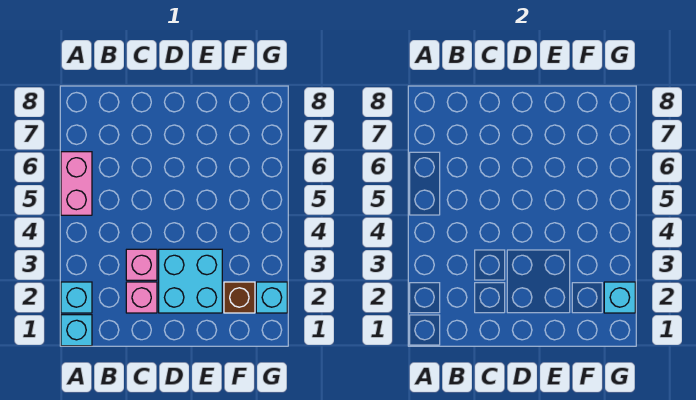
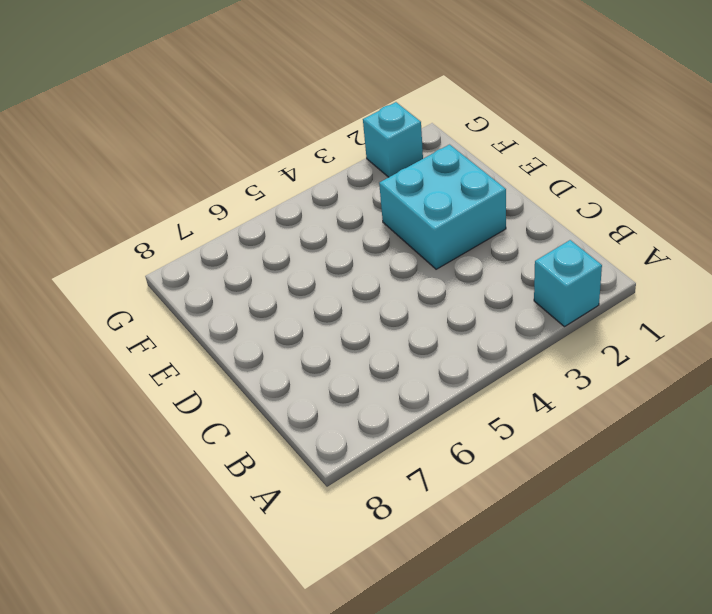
none -> cyan 1x1 brick [61,315,92,346]
none -> pink 1x2 brick [61,152,92,215]

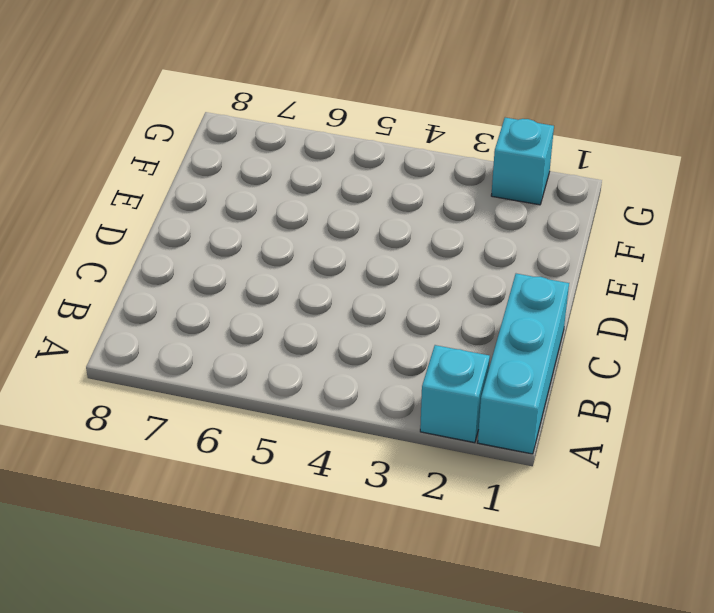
cyan 1x3 brick [478,274,569,454] -> cyan 1x1 brick [61,315,92,346]
none -> pink 1x2 brick [61,152,92,215]
none -> pink 1x1 brick [126,282,157,313]

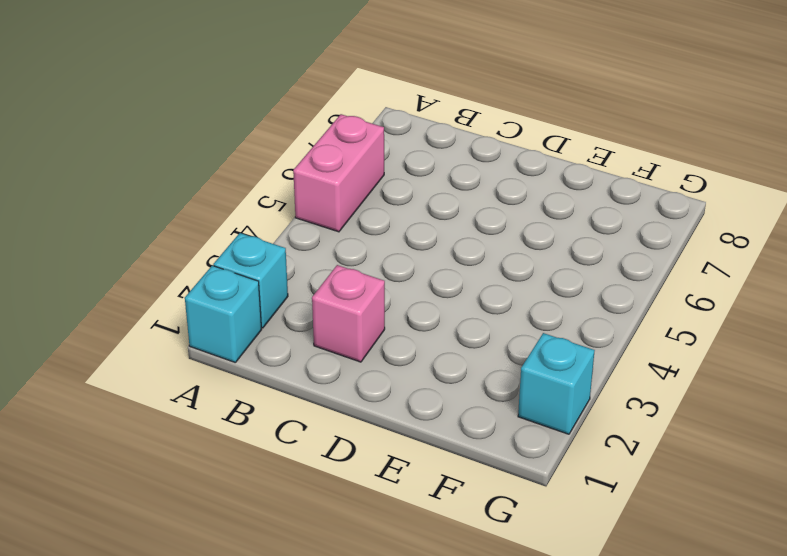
none -> pink 1x1 brick [126,249,157,280]
none -> cyan 2x2 brick [159,249,222,313]

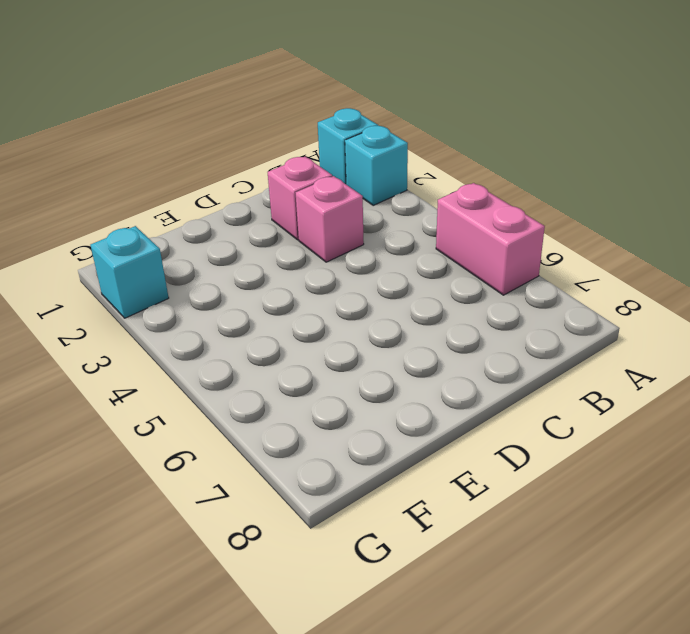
none -> cyan 2x2 brick [159,249,222,313]
none -> brown 1x1 brick [224,282,255,313]

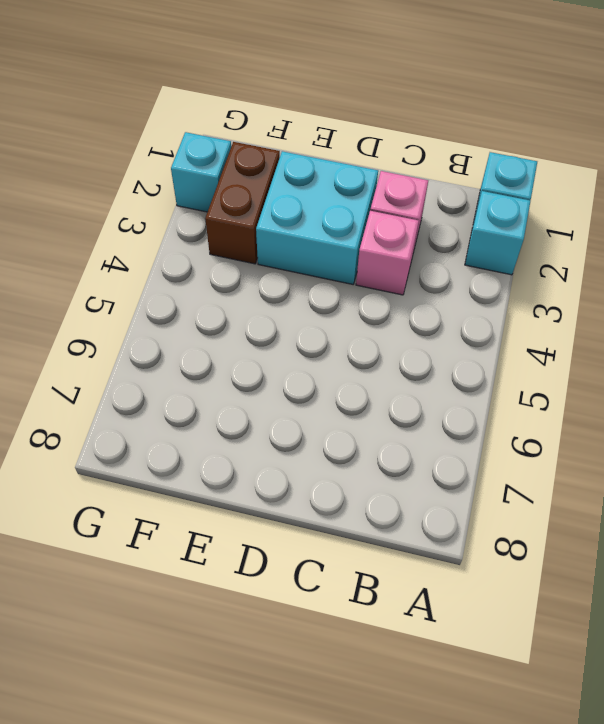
brown 1x2 brick [205,142,280,264] -> brown 1x1 brick [224,282,255,313]
none -> pink 1x2 brick [61,152,92,215]
none -> cyan 1x1 brick [604,282,635,313]

